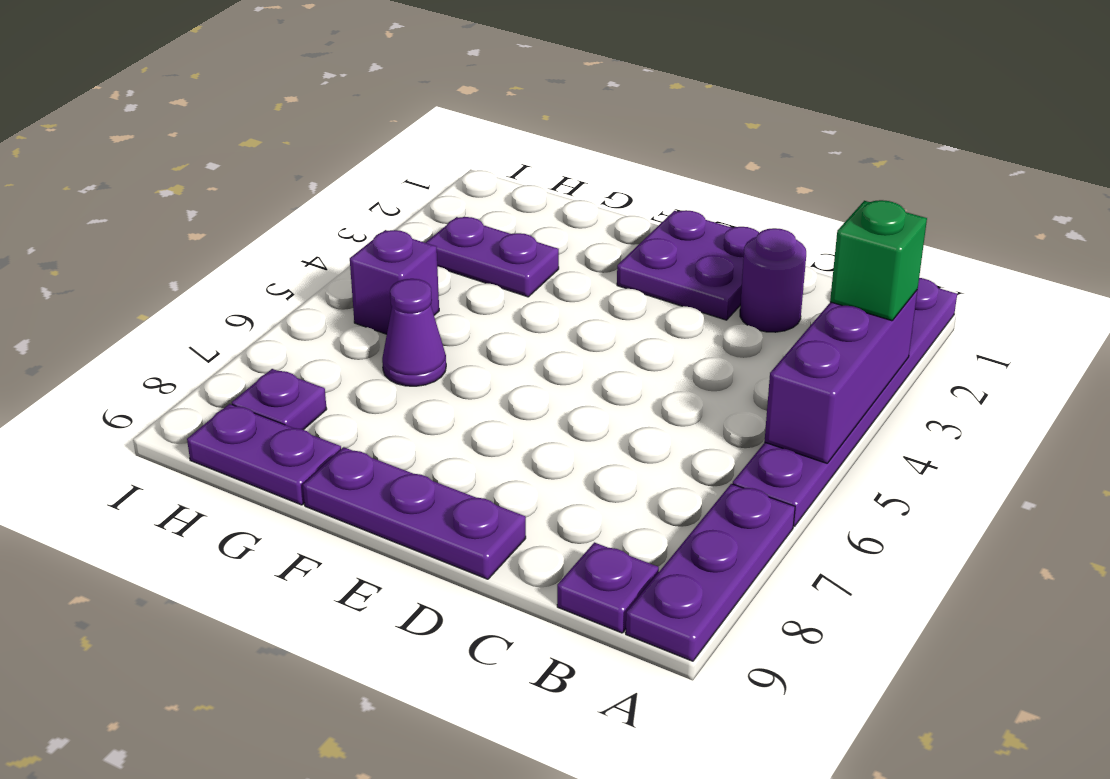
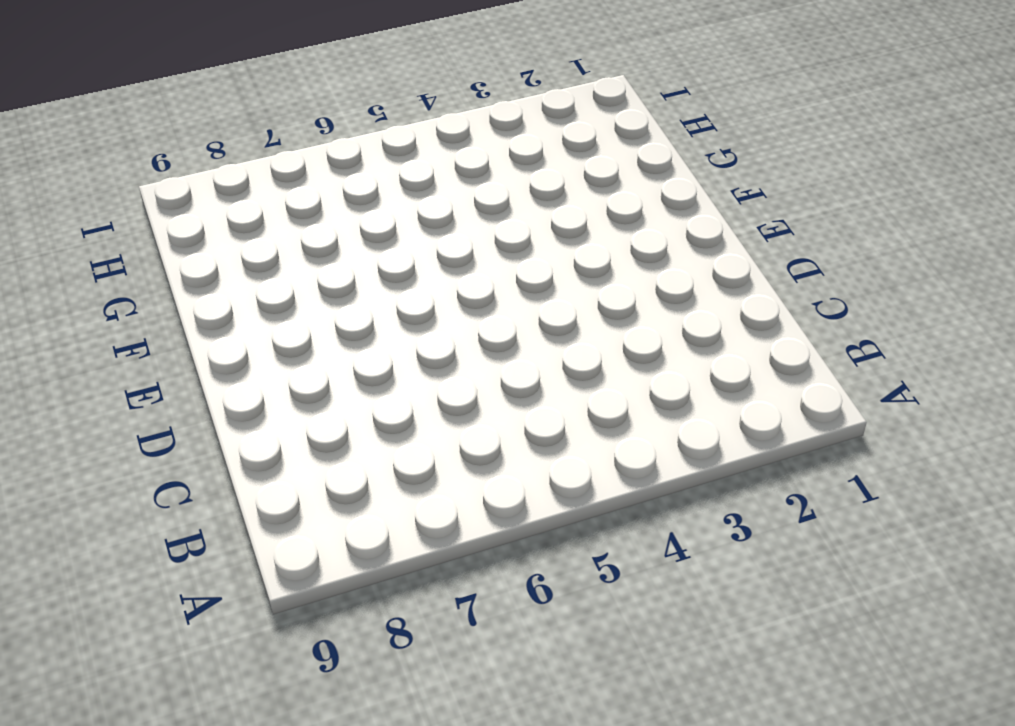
none -> purple 1x6 plate [733,278,957,526]
none -> purple 1x3 plate [626,484,795,661]
none -> purple 1x1 plate [557,542,659,633]

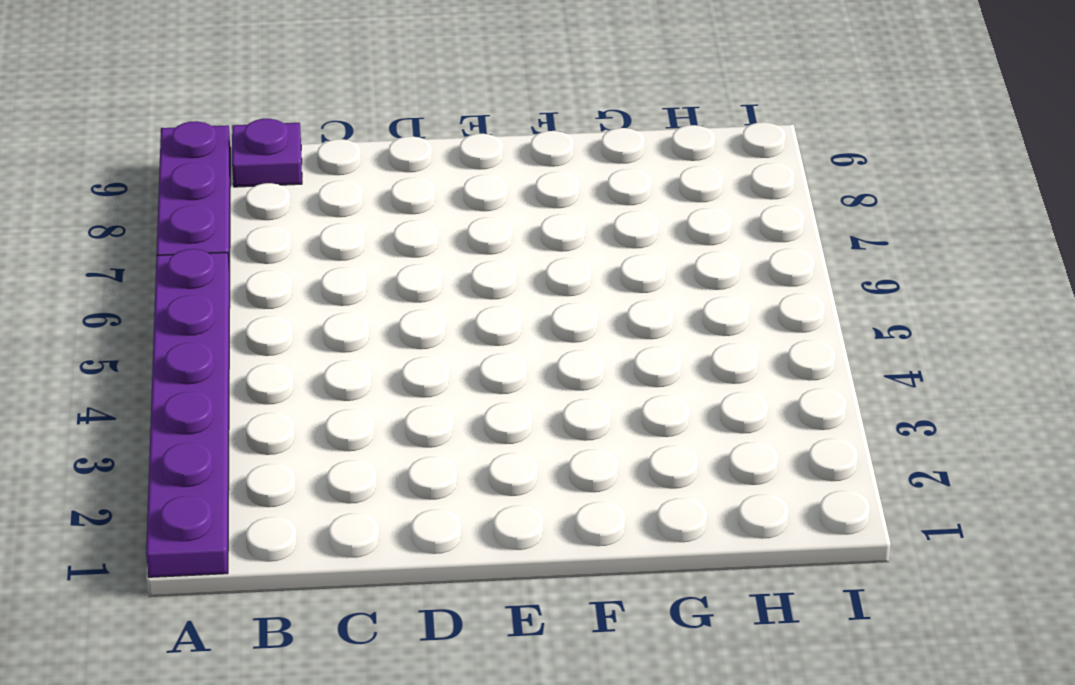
none -> purple 1x1 round brick [740,228,806,332]
none -> purple 2x2 plate [617,210,759,320]
none -> purple 1x3 plate [303,447,526,579]

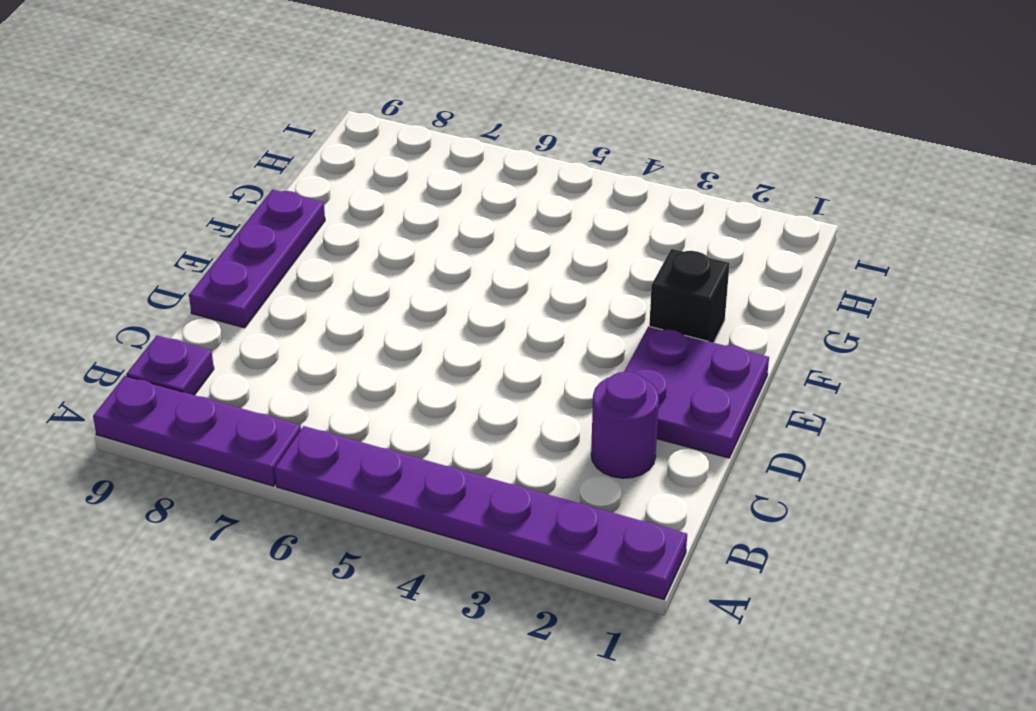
black 1x1 brick [649,249,730,343] -> none
none -> purple 1x2 plate [426,217,559,297]
none -> purple 1x1 cone [382,279,446,386]
none -> purple 1x2 plate [187,404,341,505]

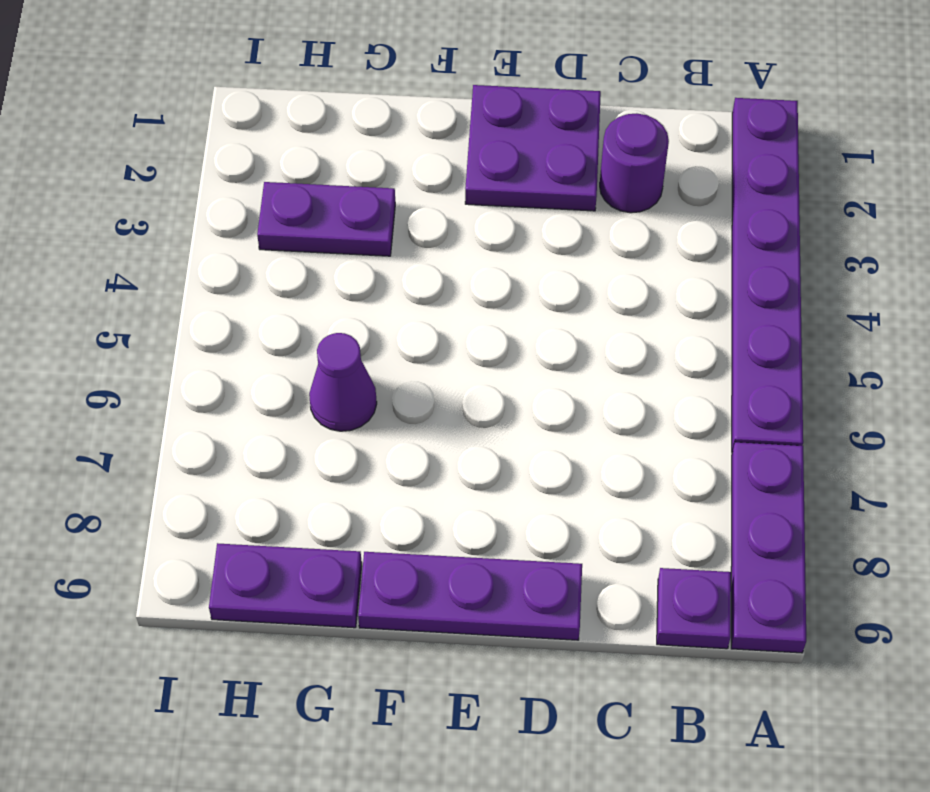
none -> purple 1x1 brick [350,230,439,334]
none -> purple 1x1 plate [232,369,327,430]
none -> purple 1x3 brick [765,290,918,463]

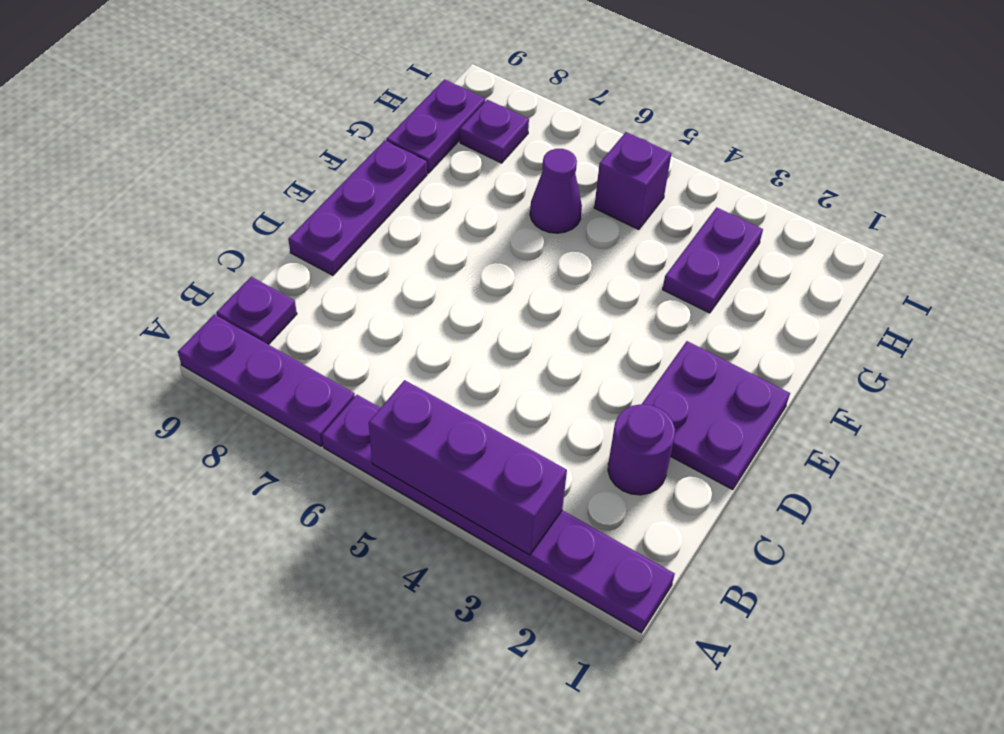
none -> green 1x1 brick [830,200,927,321]

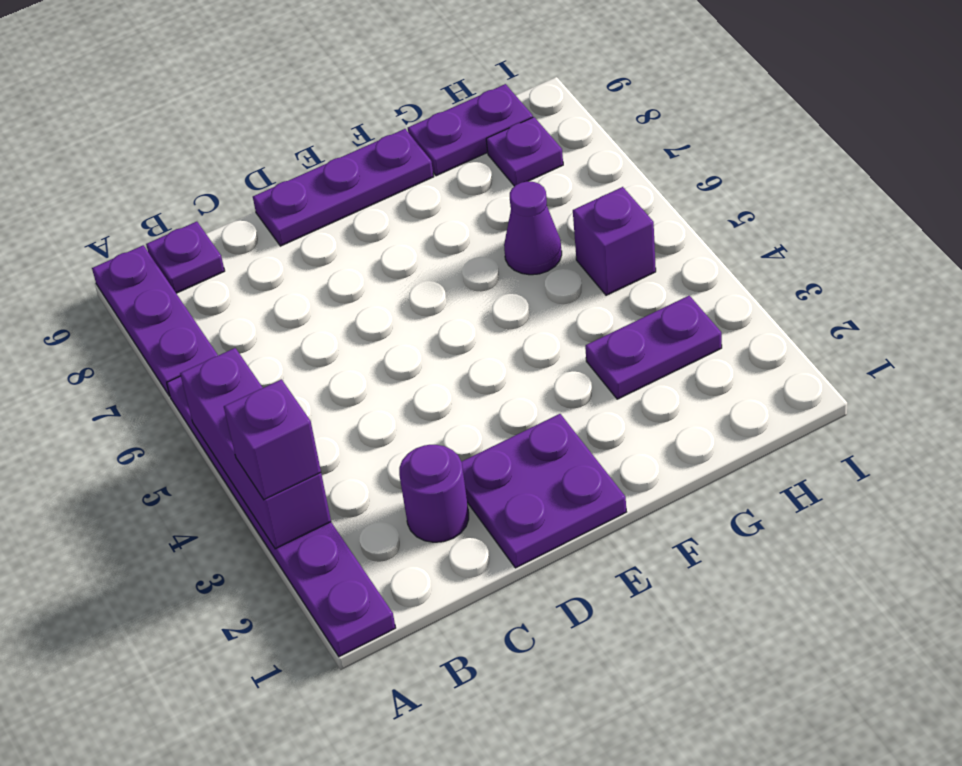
purple 1x1 brick [224,379,321,500] -> green 1x1 brick [830,200,927,321]

